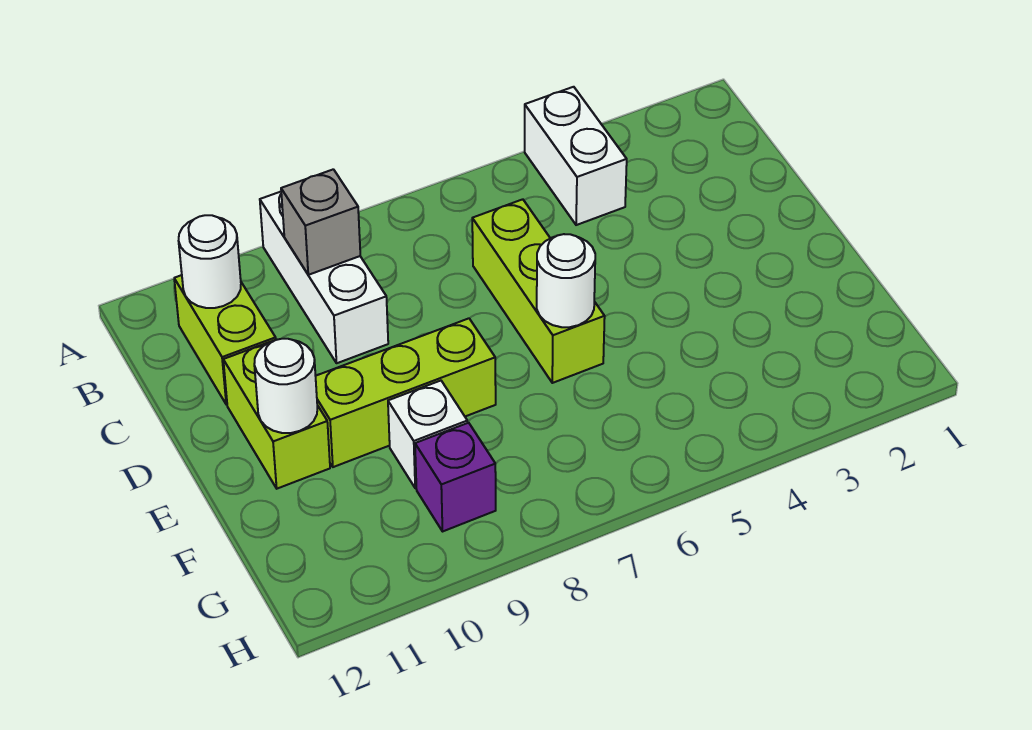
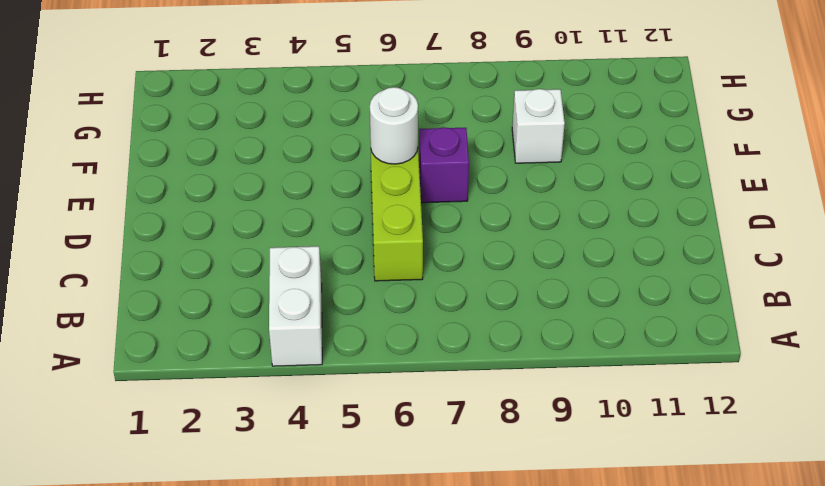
purple 1x1 brick [419,127,469,203] -> purple 1x1 brick moved to [415,423,496,532]
none -> white 1x3 brick [260,192,388,363]
none -> lime 1x2 brick [174,275,276,405]
none -> lime 1x2 brick [223,339,330,489]

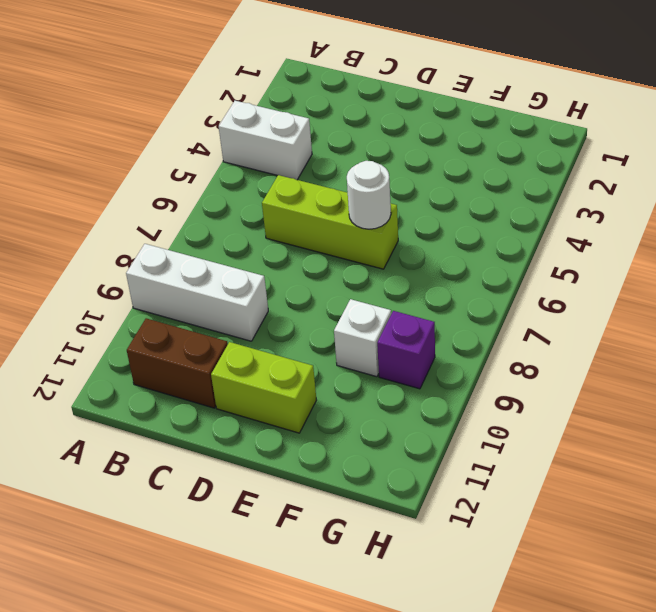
brown 1x2 brick [127,318,228,408] -> lime 1x2 brick [174,275,276,405]
none -> lime 1x3 brick [316,318,496,467]
none -> grey 1x1 brick [281,169,360,275]
none -> white 1x1 round brick [179,215,241,308]

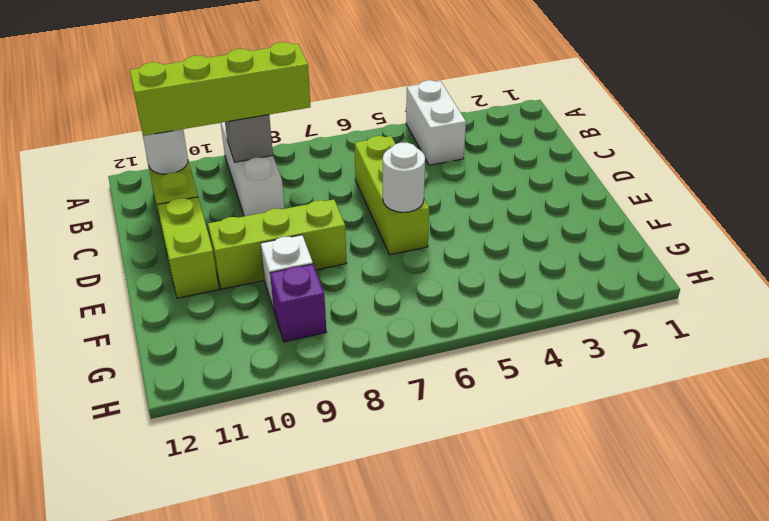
lime 1x4 brick [130,42,310,136] -> none
none -> white 1x1 round brick [254,339,317,433]

